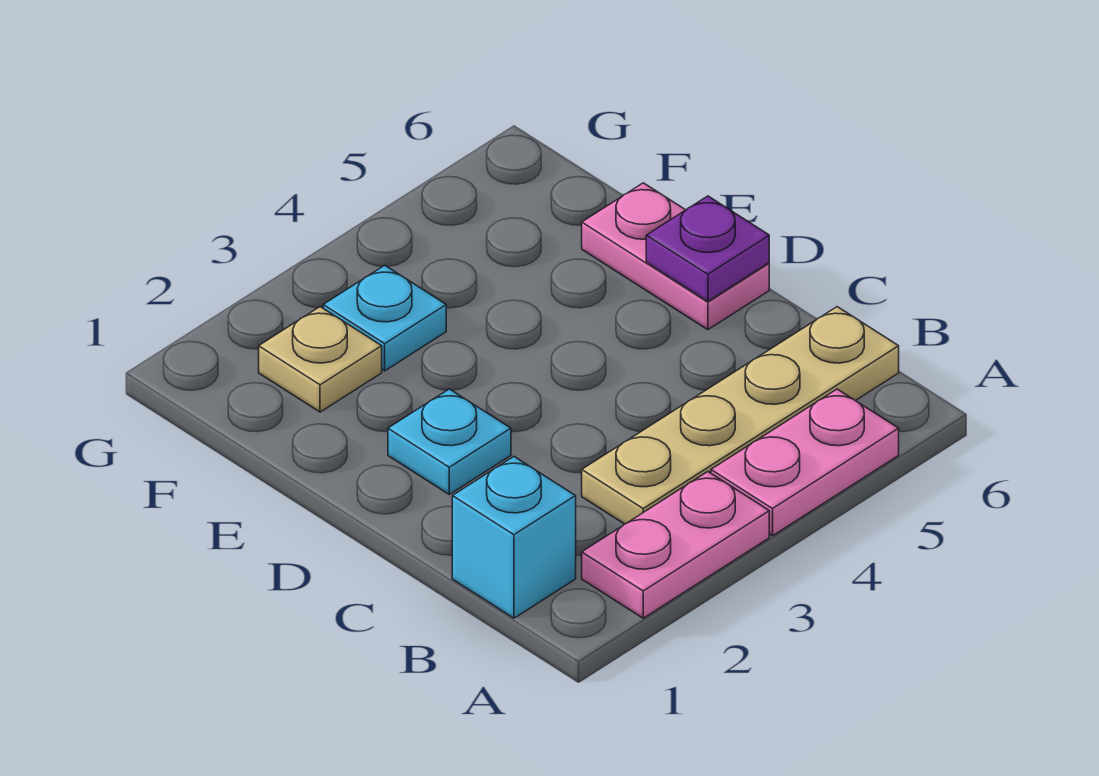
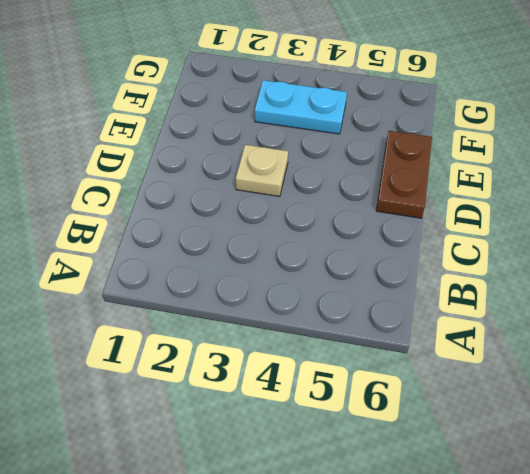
tan 1x1 plate [236,145,288,197] -> tan 1x1 plate moved to [259,307,382,412]
brown 1x2 plate [376,131,432,218] -> pink 1x2 plate [582,183,769,330]
cyan 1x2 plate [255,80,347,134] -> cyan 1x1 plate [323,265,446,371]
none -> pink 1x2 plate [582,472,769,618]
none -> pink 1x2 plate [711,389,899,536]

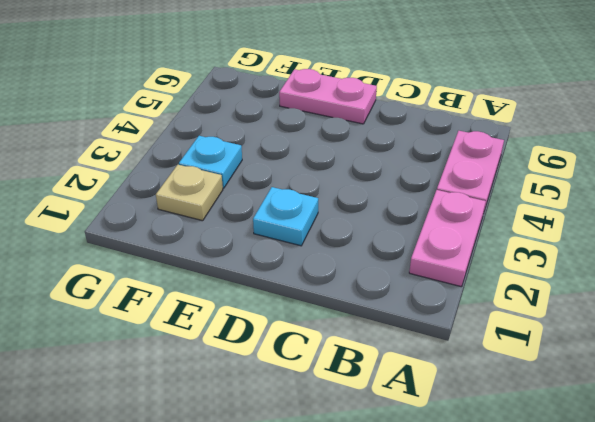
none -> cyan 1x1 brick [452,457,576,618]
none -> tan 1x4 plate [582,307,899,524]

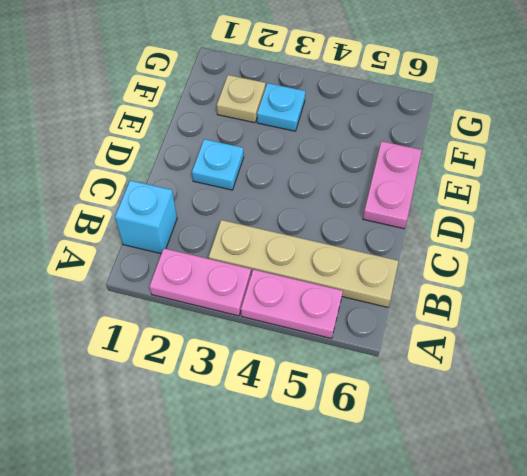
none -> purple 1x1 plate [646,196,769,301]

